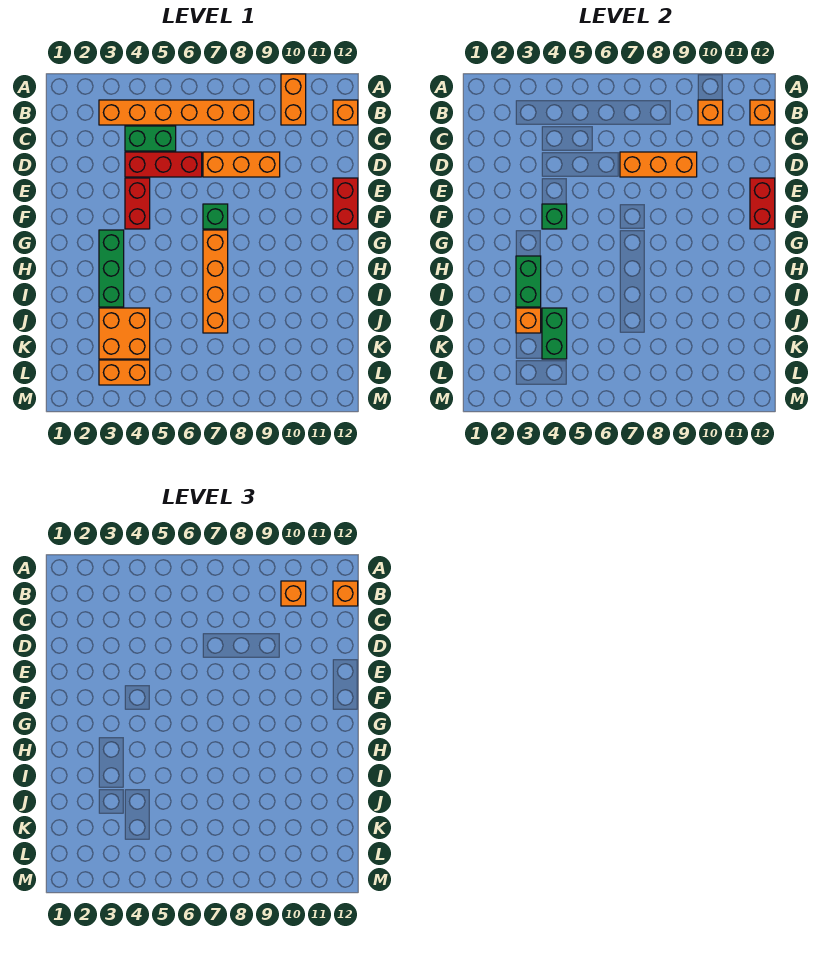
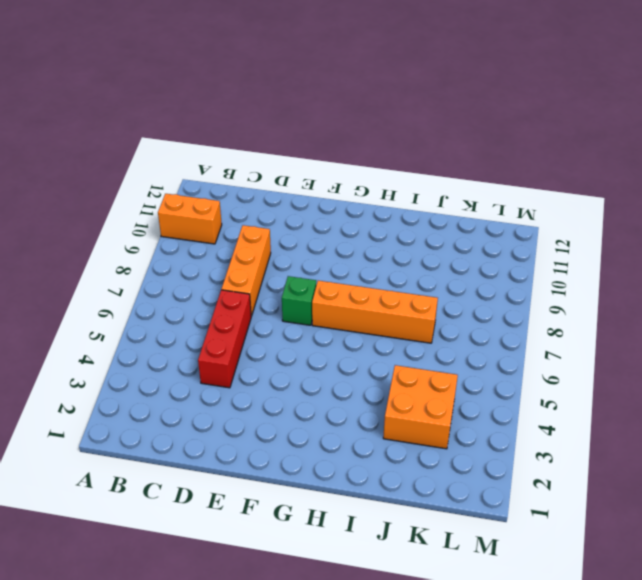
none -> orange 1x6 brick [99,100,254,125]
none -> orange 1x1 brick [333,100,358,125]
none -> green 1x2 brick [125,126,176,151]

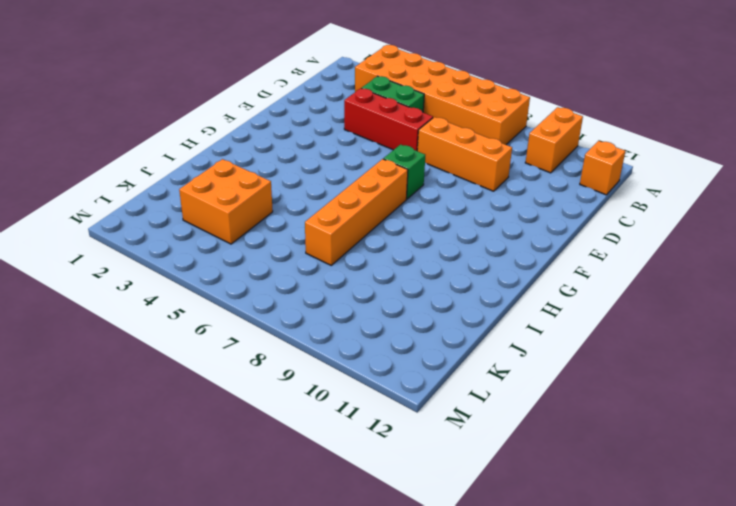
orange 2x6 brick [355,45,530,145] -> orange 1x6 brick [99,100,254,125]
none -> red 1x2 brick [125,178,150,229]
none -> red 1x2 brick [333,178,358,229]
none -> green 1x3 brick [99,230,124,307]

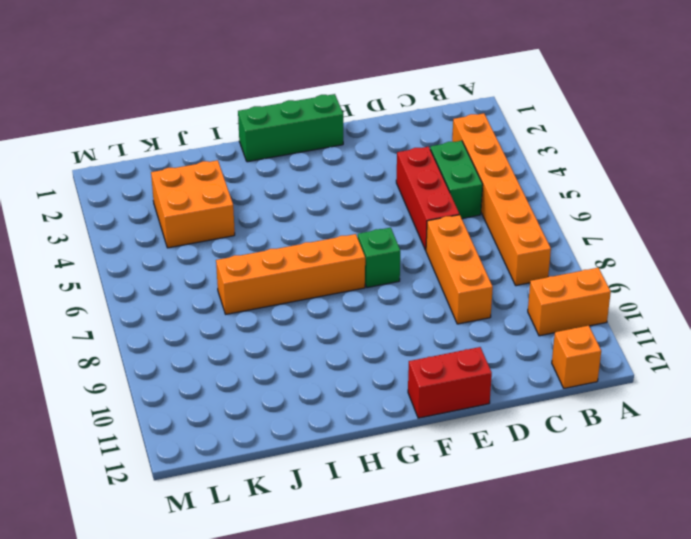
green 1x3 brick [238,94,343,162] -> green 1x3 brick moved to [99,230,124,307]
none -> red 1x2 brick [125,178,150,229]
none -> orange 1x2 brick [99,360,150,385]
none -> orange 1x1 brick [698,100,723,125]

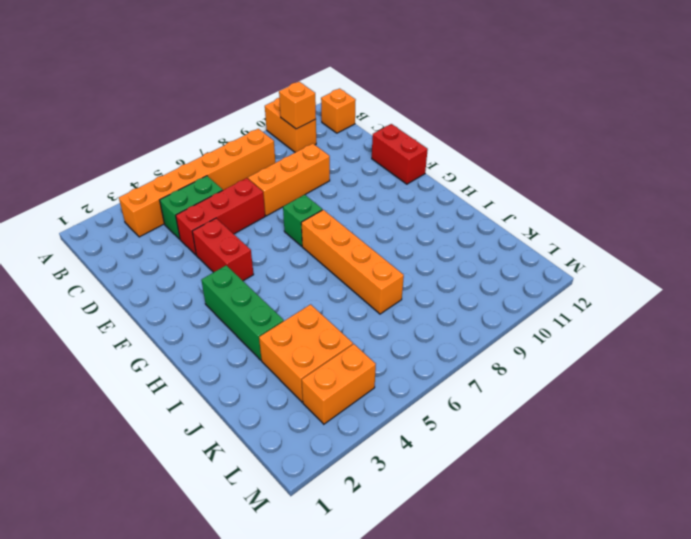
none -> orange 1x1 brick [750,100,775,125]
none -> orange 1x3 brick [620,152,697,177]
none -> red 1x2 brick [750,178,775,229]

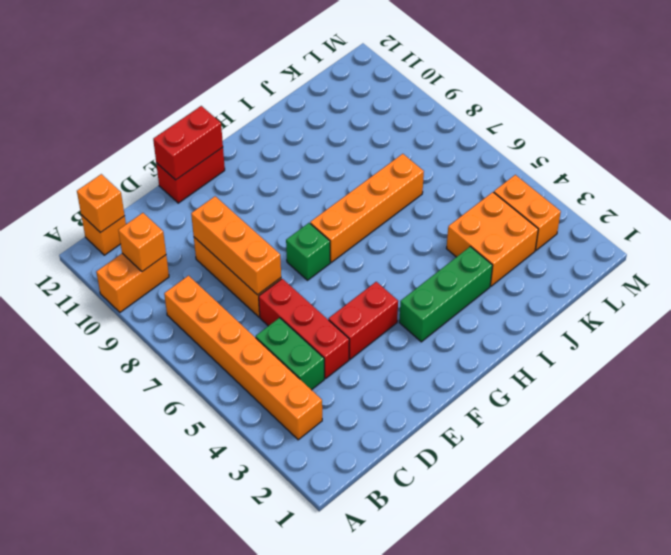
none -> green 1x1 brick [542,204,567,229]
none -> green 1x2 brick [516,256,541,307]
none -> orange 1x1 brick [516,308,541,333]

